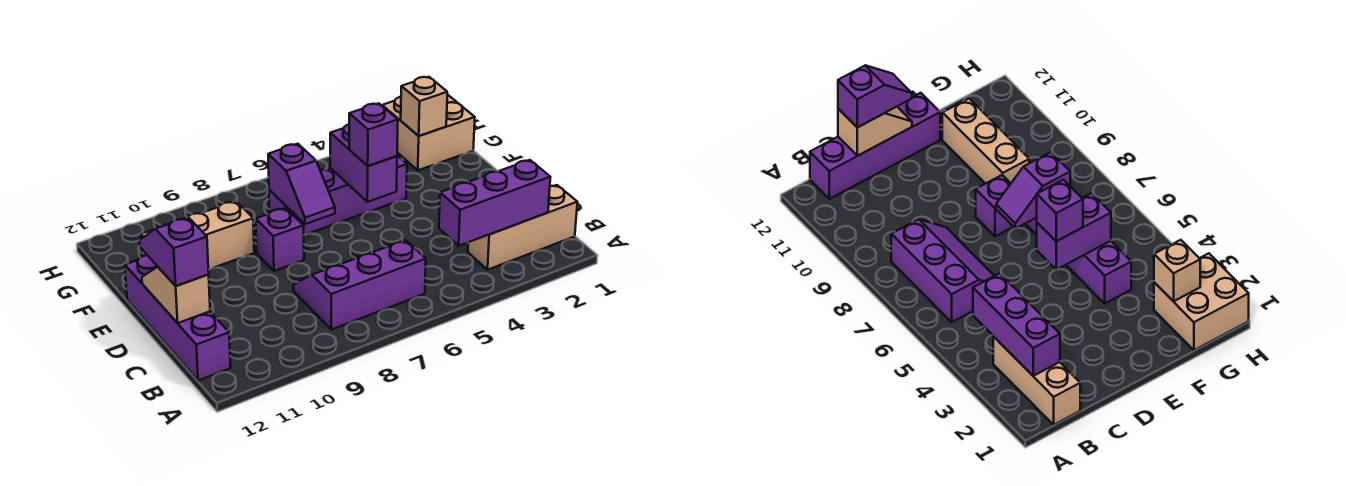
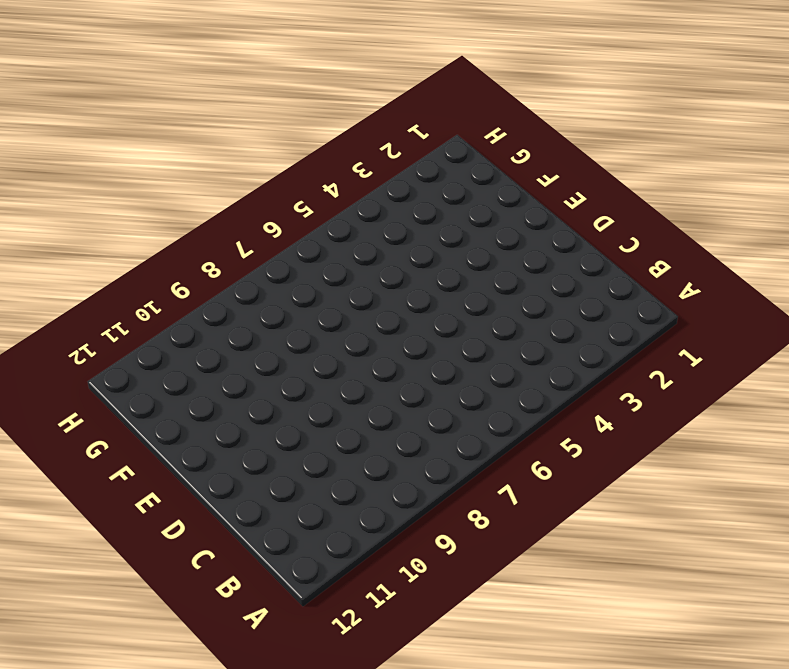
none -> tan 1x3 brick [468,185,577,270]
none -> purple 2x3 slope [294,240,426,330]
none -> purple 1x4 brick [125,255,231,381]

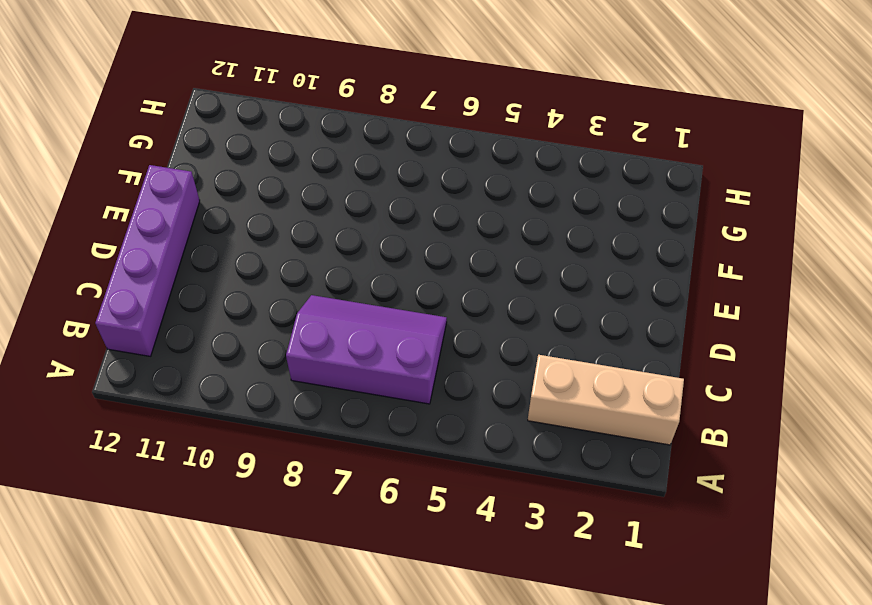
none -> purple 1x1 brick [256,208,304,271]
none -> purple 1x4 brick [269,156,407,235]
none -> tan 1x3 brick [141,201,254,270]

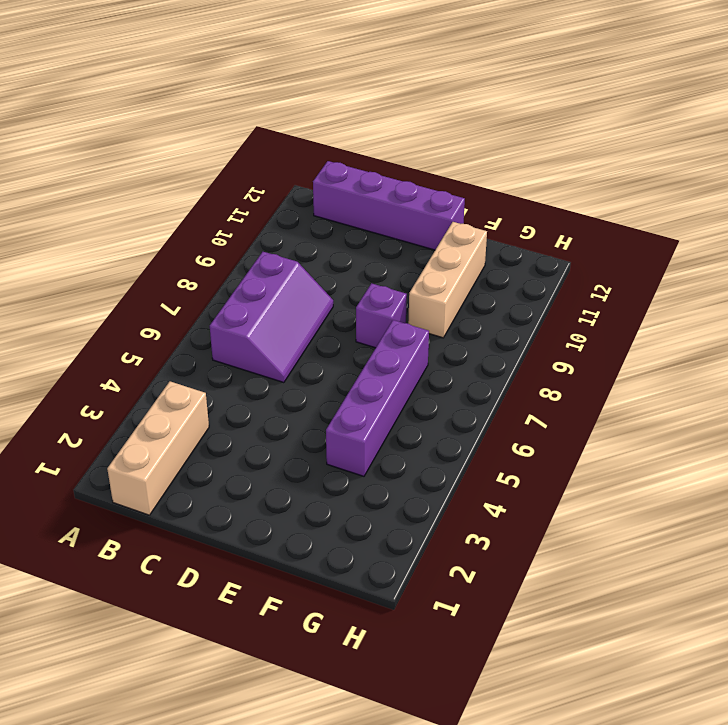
none -> tan 2x2 brick [382,94,475,170]
none -> purple 1x3 brick [439,160,550,246]
none -> tan 1x2 slope [142,267,210,323]

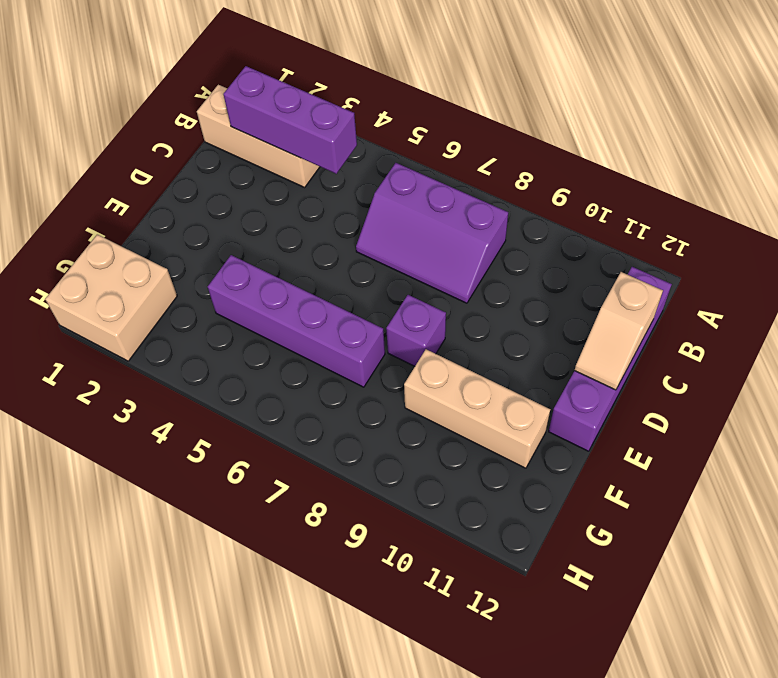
none -> purple 1x2 brick [330,124,397,202]
none -> purple 1x2 slope [268,144,335,224]
none -> tan 1x1 brick [401,77,447,136]

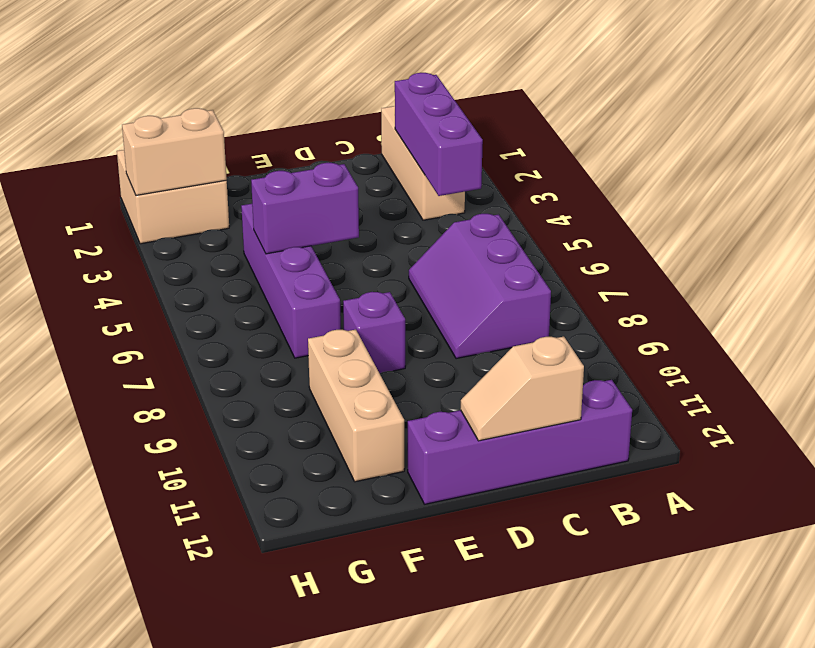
tan 1x2 brick [122,108,227,195] -> tan 1x1 brick [401,77,447,136]
none -> purple 1x2 slope [268,144,335,224]
none -> purple 1x2 slope [139,217,209,286]
none -> purple 1x1 brick [349,103,398,166]

